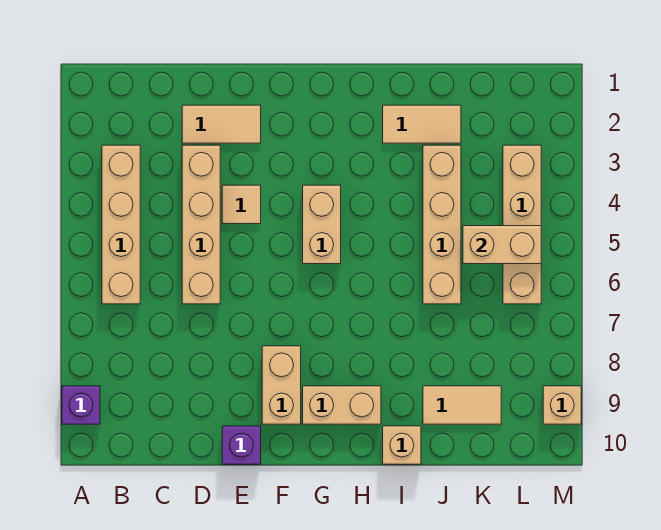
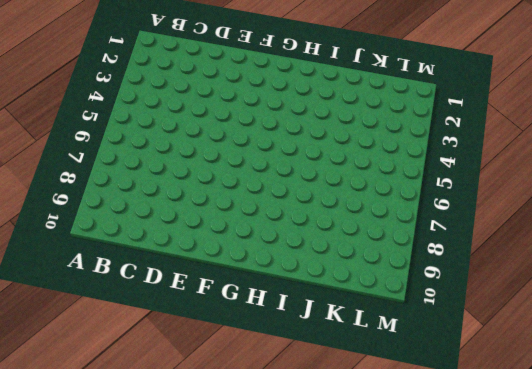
none -> purple 1x1 brick [62,386,100,424]
none -> tan 1x4 brick [102,145,140,304]
none -> tan 1x2 tile [182,105,261,143]

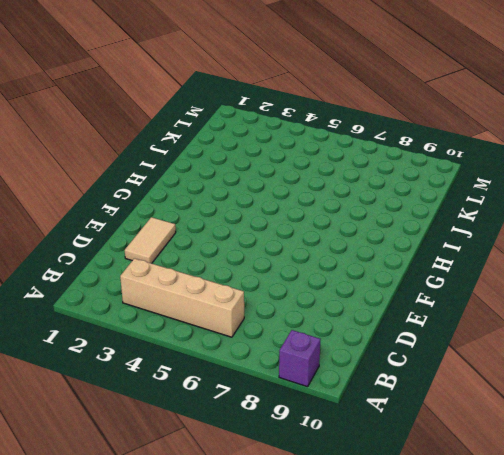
none -> tan 1x4 brick [182,145,220,304]
none -> tan 1x1 tile [222,185,261,224]
none -> purple 1x1 brick [222,426,261,464]

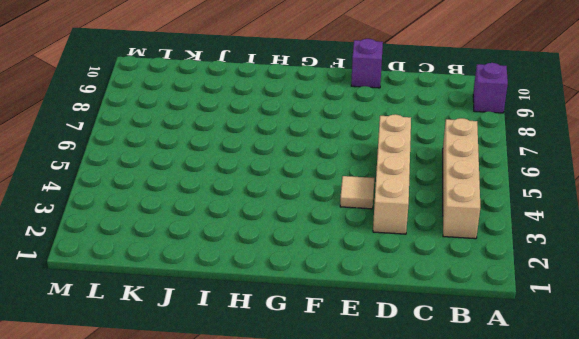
none -> tan 1x2 tile [182,105,261,143]
none -> tan 1x2 brick [262,346,301,424]
none -> tan 1x2 brick [303,185,341,264]

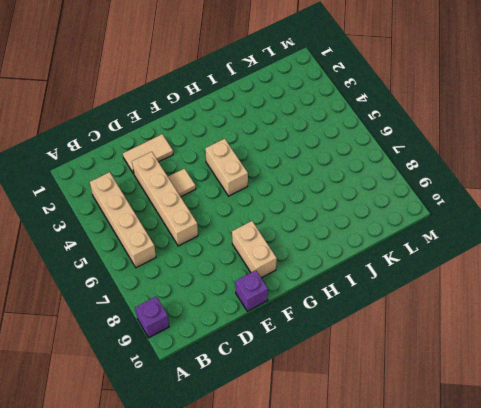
none -> tan 1x2 brick [303,386,381,424]
none -> tan 1x2 tile [383,105,461,143]
none -> tan 1x1 brick [383,426,421,464]

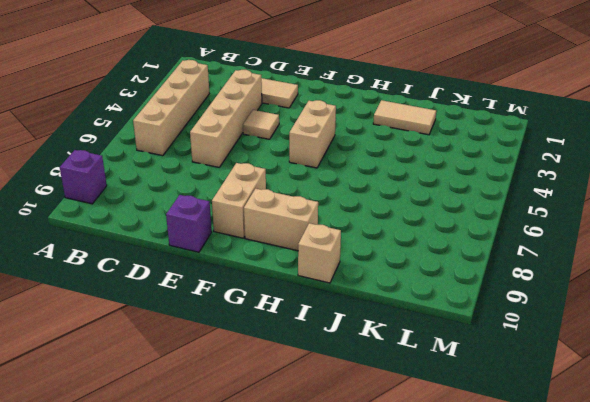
none -> tan 1x4 brick [423,145,461,304]
none -> tan 1x2 tile [423,386,501,424]
none -> tan 1x4 brick [503,145,541,304]

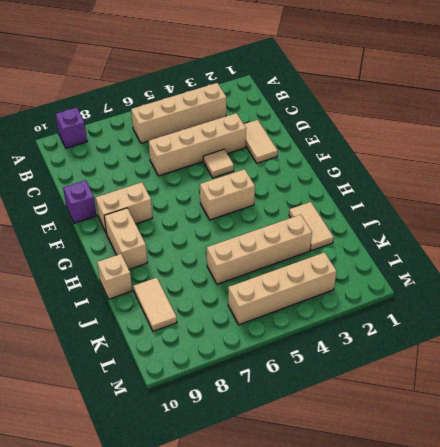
none -> tan 1x1 brick [543,386,581,424]
none -> tan 1x2 brick [463,226,541,264]

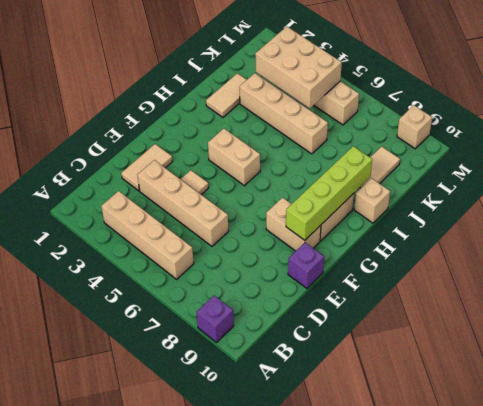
lime 1x4 brick [286,146,372,240] -> none
tan 2x3 brick [255,27,342,108] -> tan 1x2 brick [463,226,541,264]

